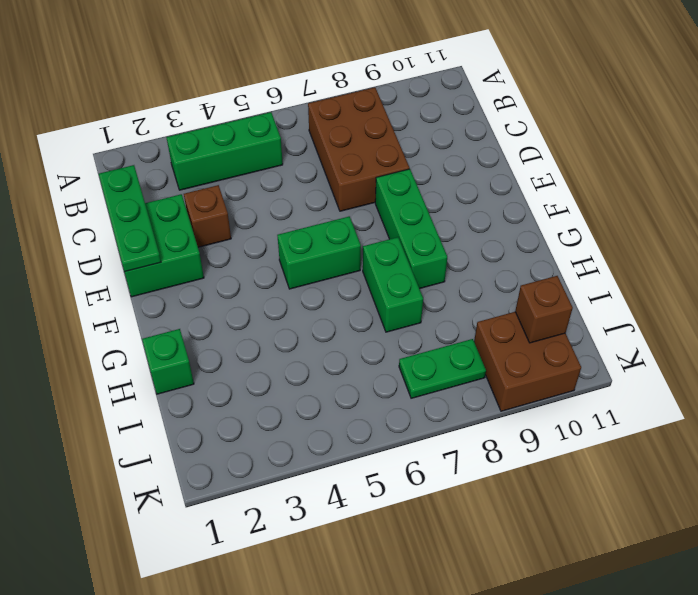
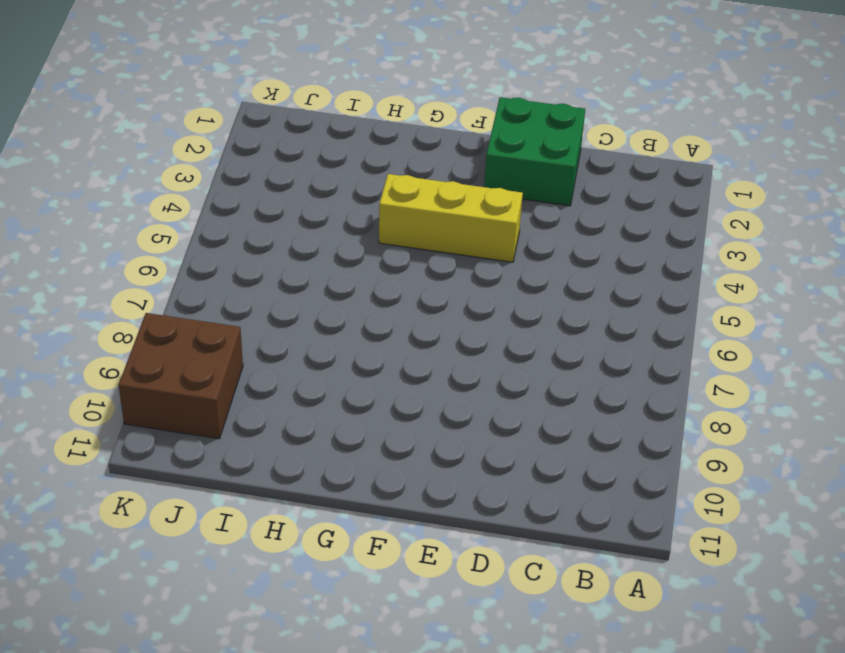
yellow 1x3 brick [379,174,523,262] -> none
none -> green 1x3 brick [166,112,283,190]
none -> brown 2x3 brick [308,87,409,211]
none -> brown 1x1 brick [184,185,231,247]

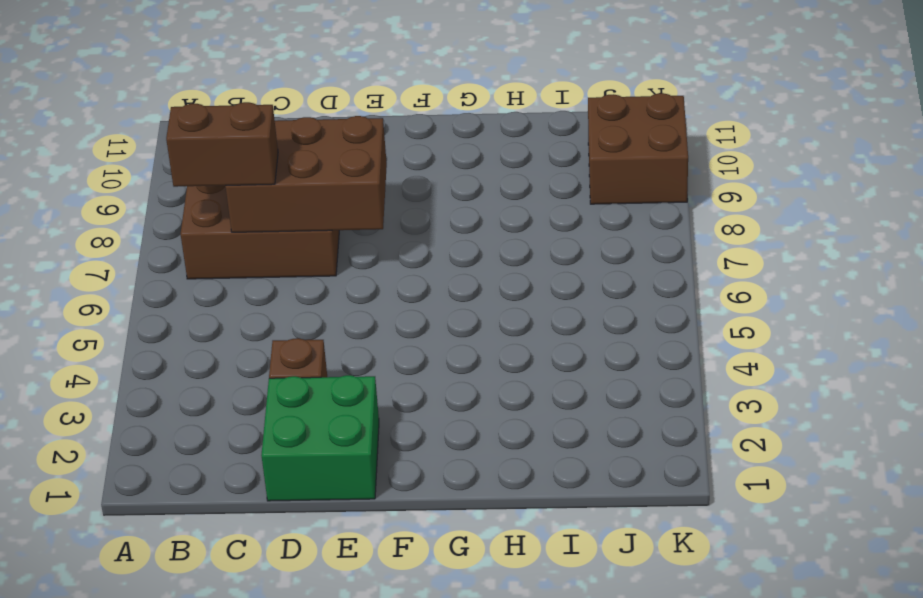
brown 1x2 brick [166,102,278,187] -> none
brown 2x3 brick [225,116,387,232] -> none
none -> green 1x3 brick [166,112,283,190]
none -> green 1x3 brick [375,169,447,289]
none -> green 1x2 brick [277,216,361,289]

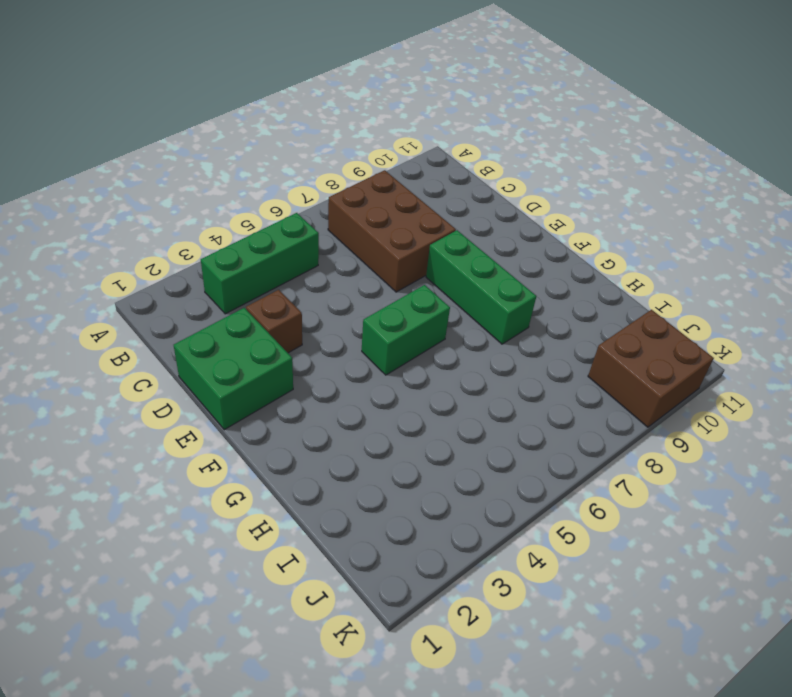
none -> green 1x2 brick [363,237,423,332]
none -> green 1x1 brick [142,329,194,394]
none -> green 1x2 plate [399,339,486,398]

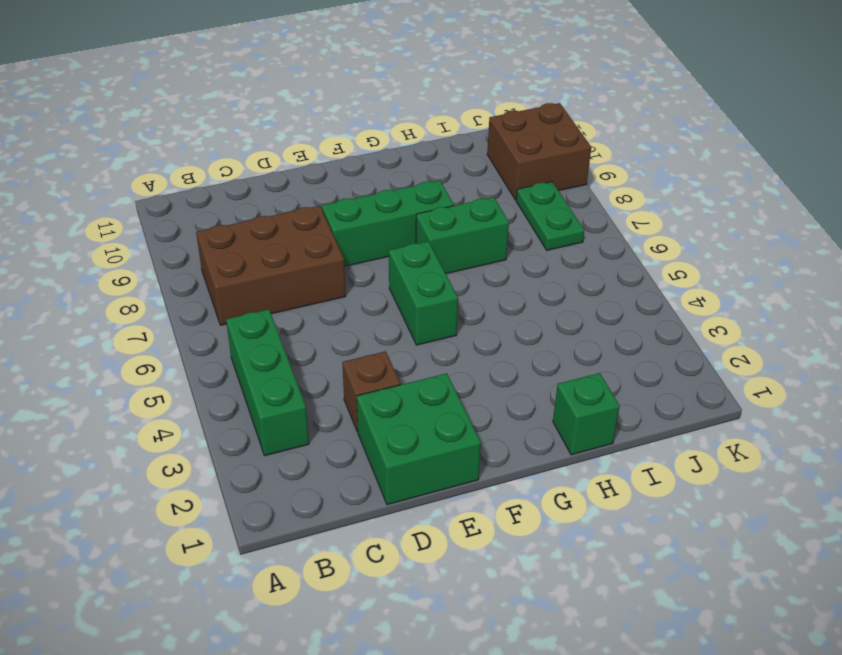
none -> green 1x3 plate [99,165,161,272]
none -> brown 1x1 brick [515,276,573,343]

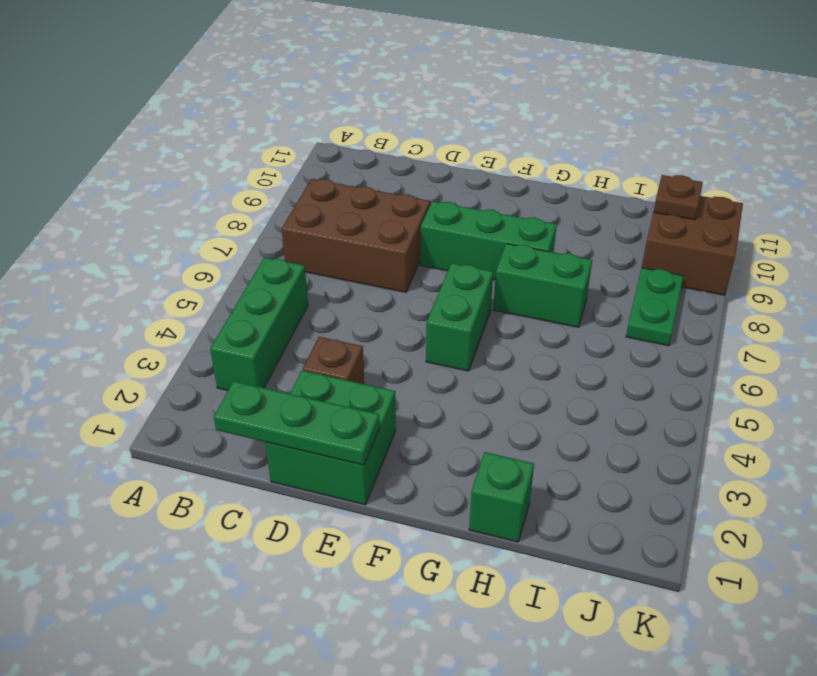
brown 1x1 plate [654,175,703,220] -> brown 1x1 brick [515,276,573,343]

